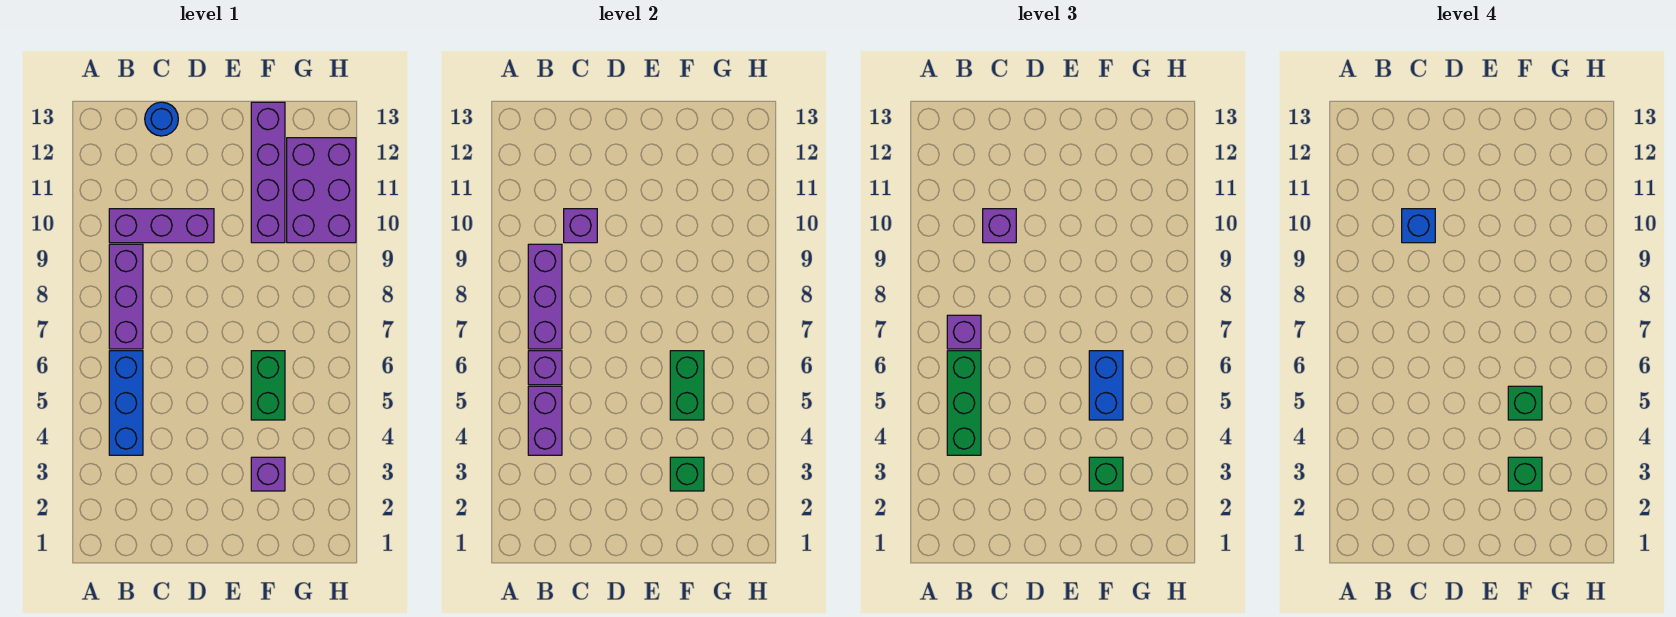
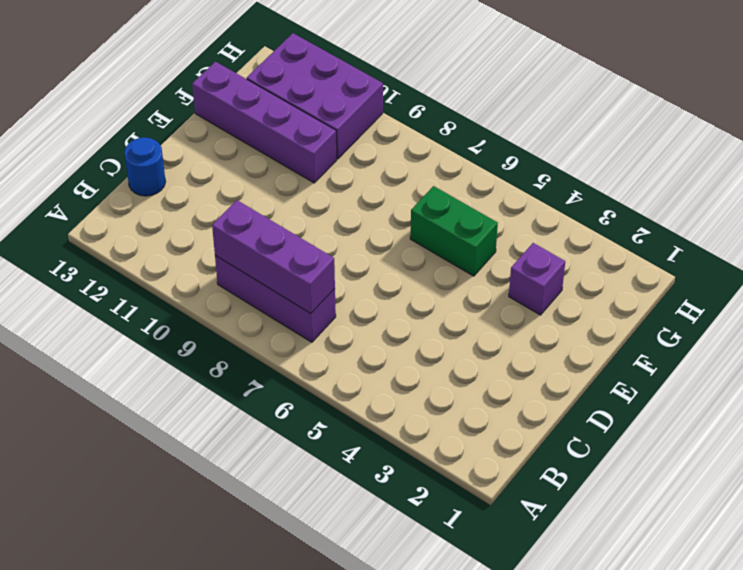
none -> blue 1x3 brick [109,351,143,455]
none -> purple 1x3 brick [109,209,214,243]
none -> purple 1x2 brick [528,386,562,455]

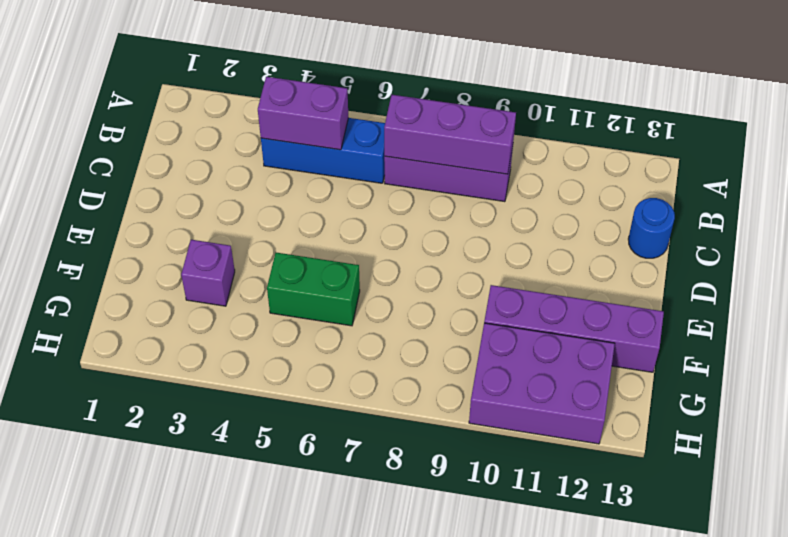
none -> purple 1x3 brick [109,209,214,243]
none -> purple 1x1 brick [528,351,562,385]
none -> purple 1x1 brick [564,209,597,243]

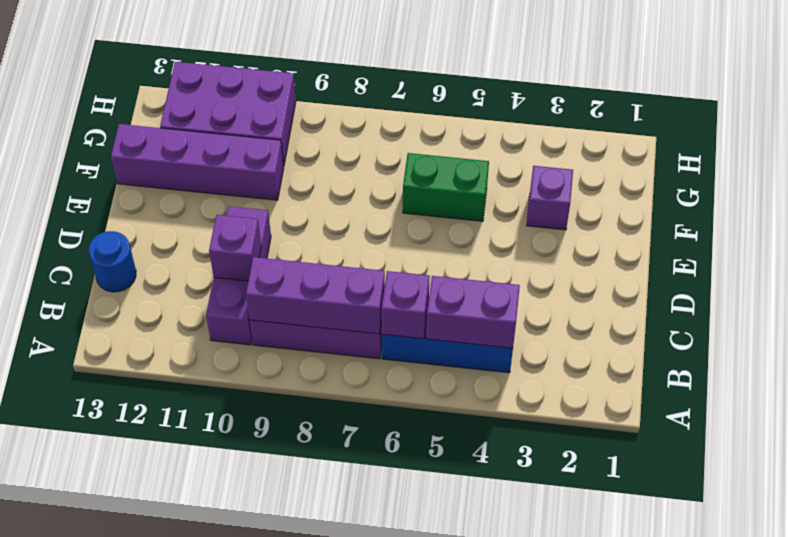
none -> green 1x1 brick [670,457,704,491]
none -> green 1x2 brick [670,351,704,420]
none -> green 1x3 brick [947,351,981,455]

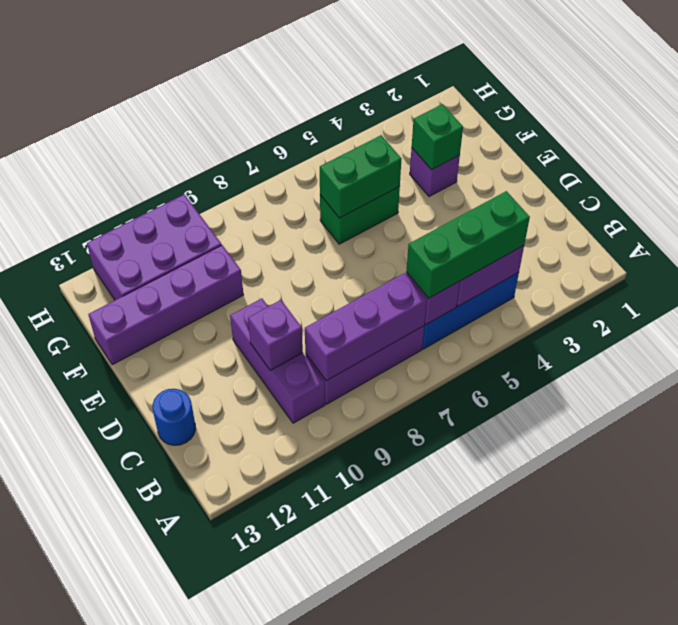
none -> purple 1x1 brick [947,315,981,349]
none -> purple 1x1 brick [983,209,1016,243]
none -> green 1x1 brick [1089,457,1123,491]

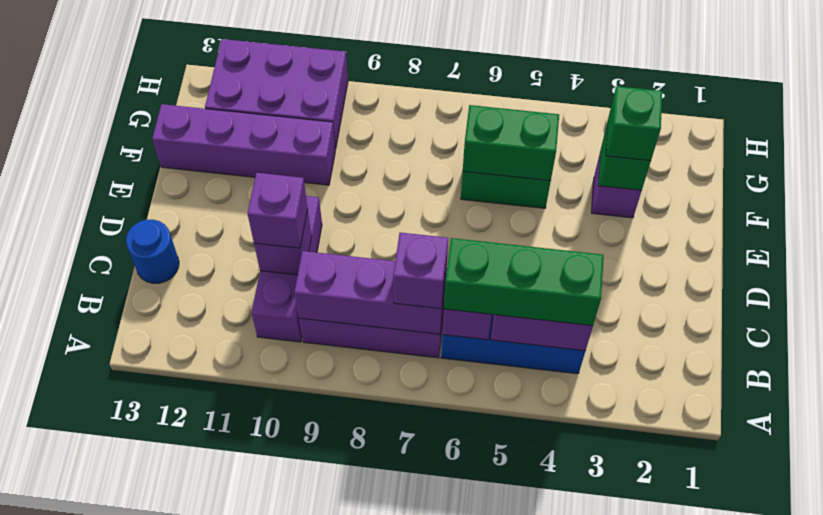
none -> blue 1x2 brick [1089,351,1123,420]
none -> blue 1x1 brick [1402,209,1435,243]
none -> green 1x1 brick [1508,457,1542,491]

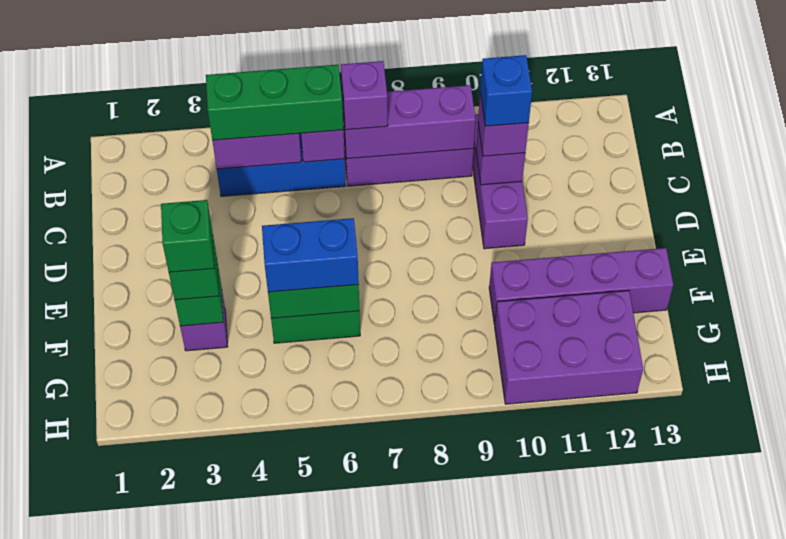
none -> blue 1x1 round brick [145,102,178,136]
none -> green 1x1 brick [1508,386,1542,420]

